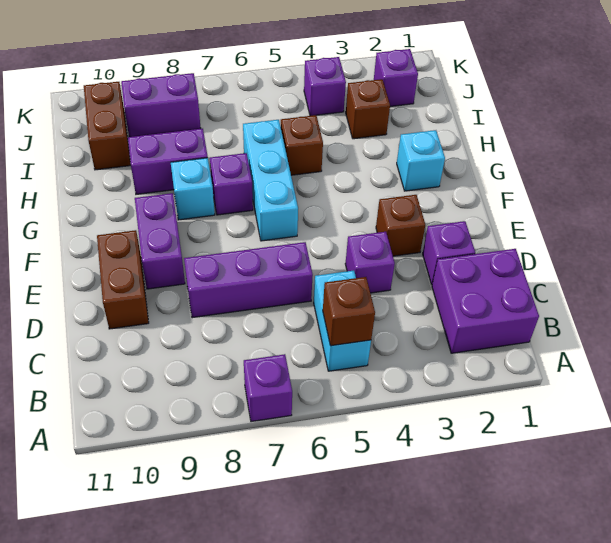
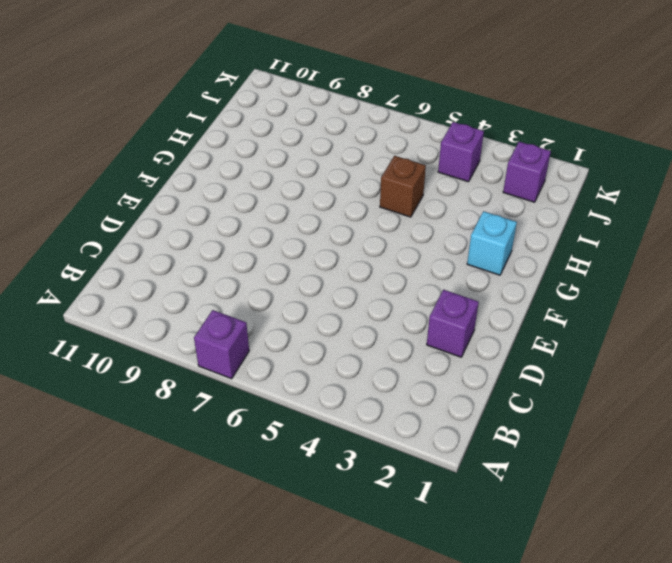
none -> purple 2x2 brick [432,249,539,353]
none -> cyan 1x2 brick [314,270,371,371]
none -> purple 1x1 brick [345,232,395,293]

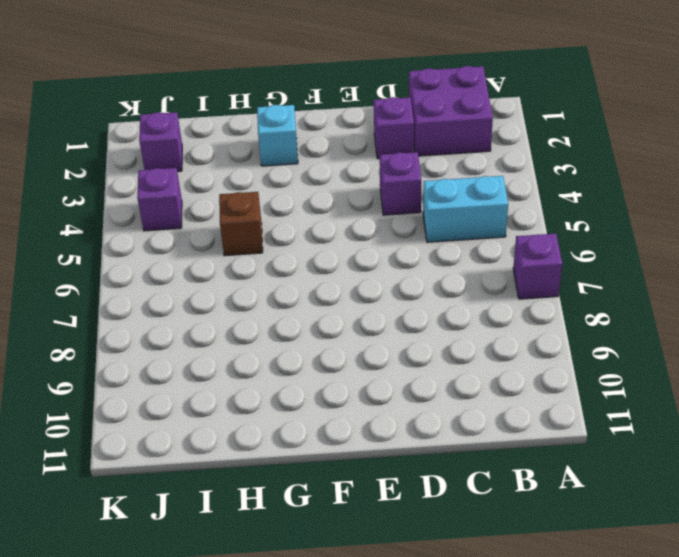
none -> purple 1x3 brick [184,242,313,318]
none -> brown 1x2 brick [97,230,149,329]
none -> brown 1x1 brick [376,195,425,256]

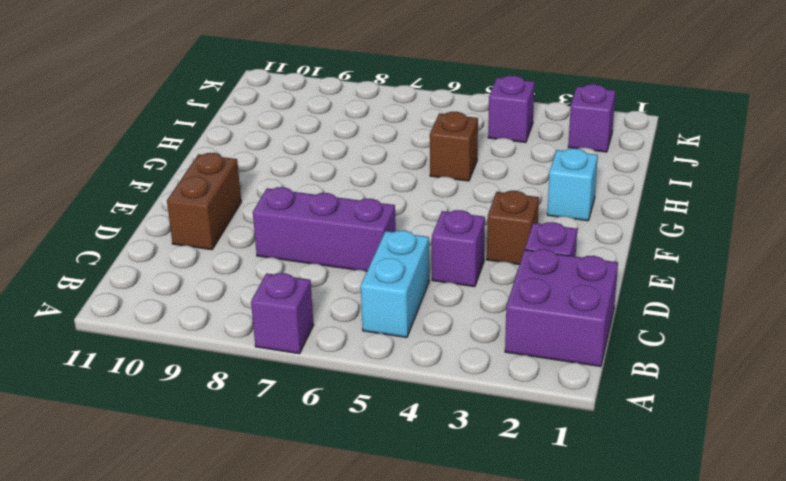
none -> purple 1x2 brick [135,193,185,289]
none -> cyan 1x3 brick [243,120,298,241]
none -> purple 1x1 brick [210,153,253,215]

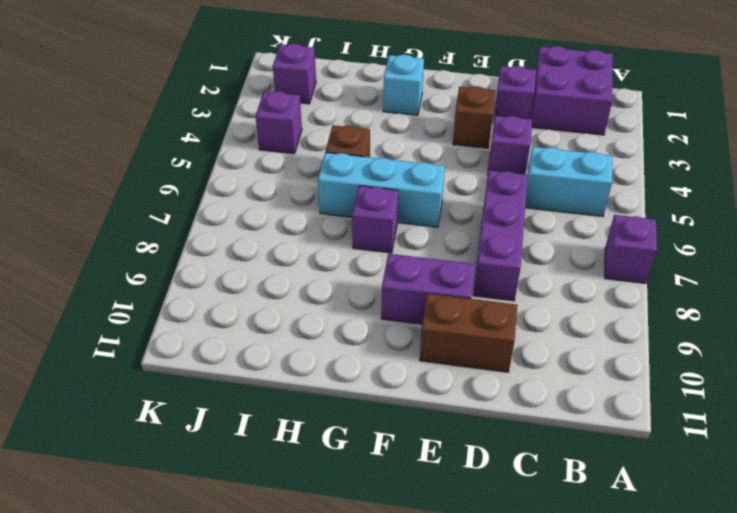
none -> cyan 1x1 brick [171,158,215,220]
none -> purple 1x2 brick [128,129,208,194]
none -> brown 1x1 brick [346,79,390,139]

